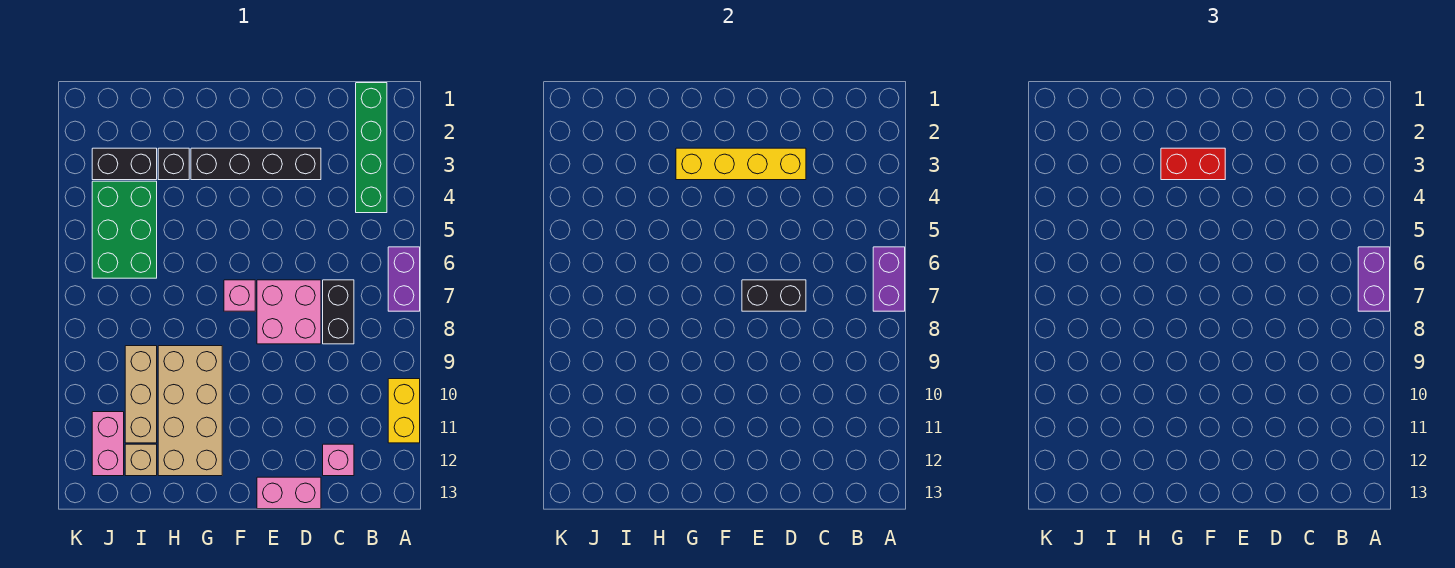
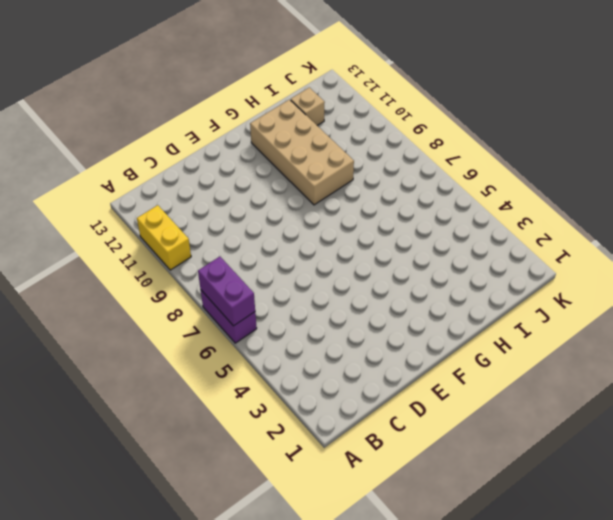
none -> green 1x4 brick [356,83,387,213]
none -> black 1x2 brick [323,280,354,344]
none -> pink 1x1 brick [323,444,354,476]

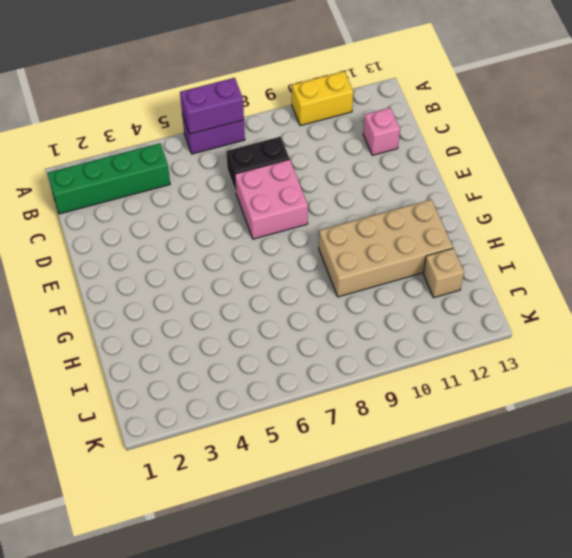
none -> black 1x4 brick [191,148,321,180]
none -> pink 1x2 brick [257,477,321,509]
none -> pink 1x1 brick [224,280,255,311]

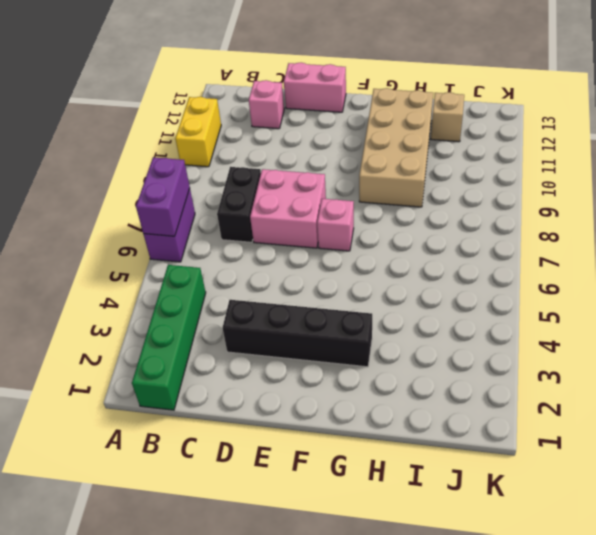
none -> black 1x1 brick [158,148,189,180]
none -> black 1x2 brick [92,148,157,180]
none -> green 2x3 brick [92,181,157,278]

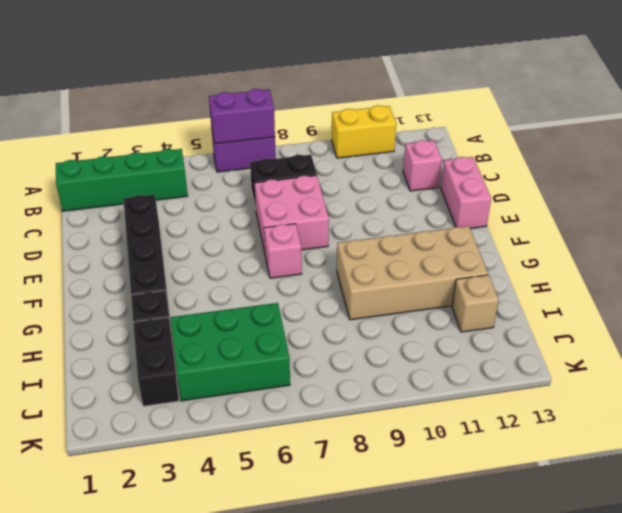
none -> tan 1x3 brick [125,346,157,443]
none -> pink 1x2 brick [92,412,124,476]
none -> yellow 1x4 brick [676,148,806,180]

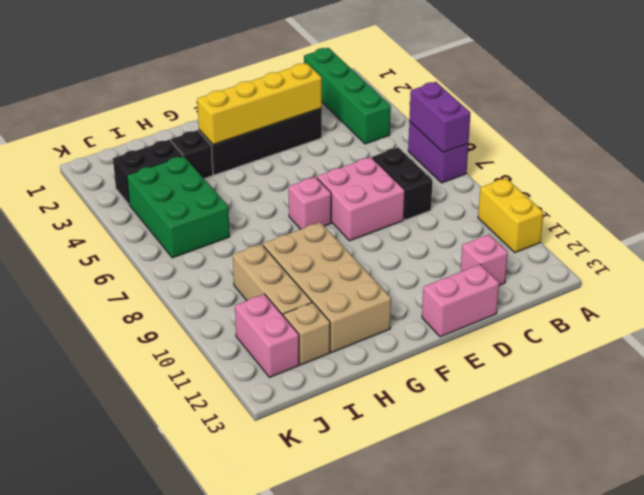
none -> black 1x2 brick [742,280,806,311]
none -> purple 1x2 brick [1358,247,1390,311]
none -> red 1x2 brick [1161,148,1225,180]

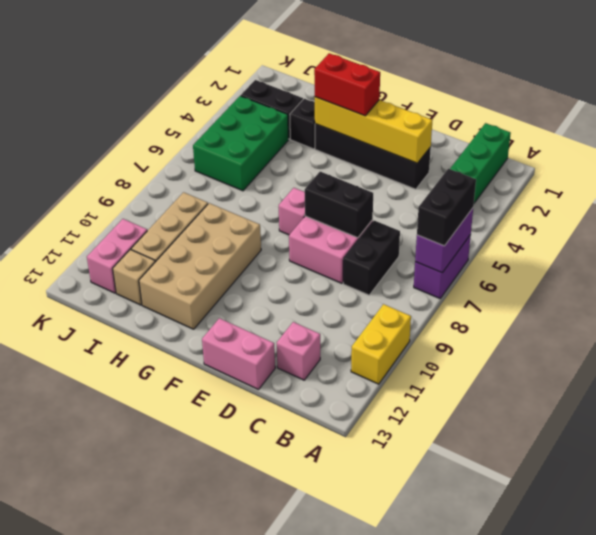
black 1x2 brick [417,169,476,246] -> purple 1x2 brick [1358,247,1390,311]

